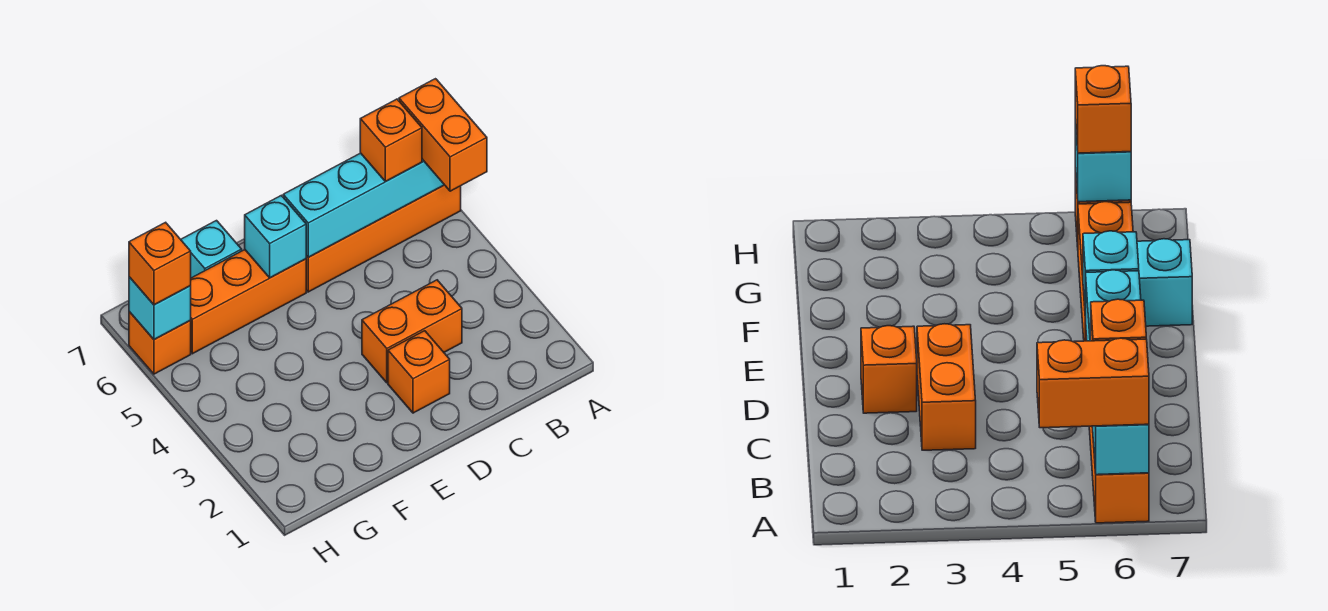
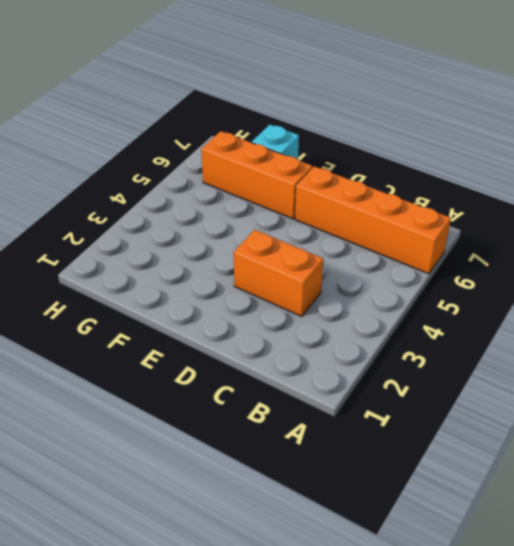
none -> orange 1x1 brick [388,331,450,413]
none -> orange 1x1 brick [129,312,191,374]
none -> cyan 1x4 brick [283,153,444,257]

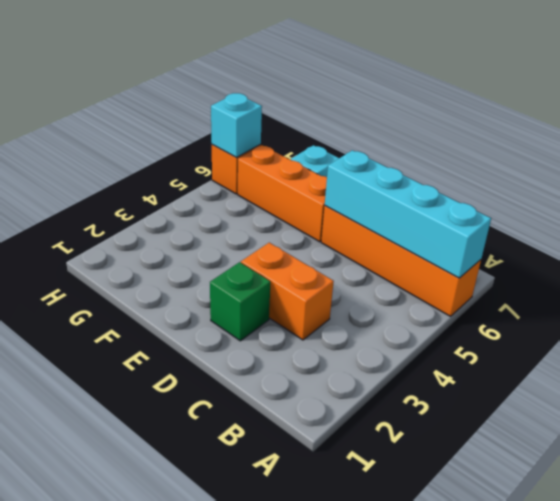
green 1x1 brick [210,262,270,341] -> orange 1x1 brick [388,331,450,413]
none -> cyan 1x1 brick [245,195,306,278]
none -> orange 1x2 brick [399,79,487,191]
none -> orange 1x1 brick [360,99,422,181]

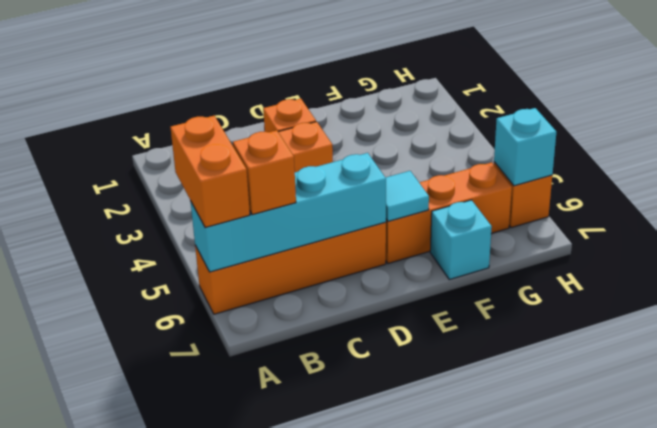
cyan 1x1 tile [385,171,429,221] -> cyan 1x1 brick [245,195,306,278]
none -> orange 1x1 brick [129,222,191,305]

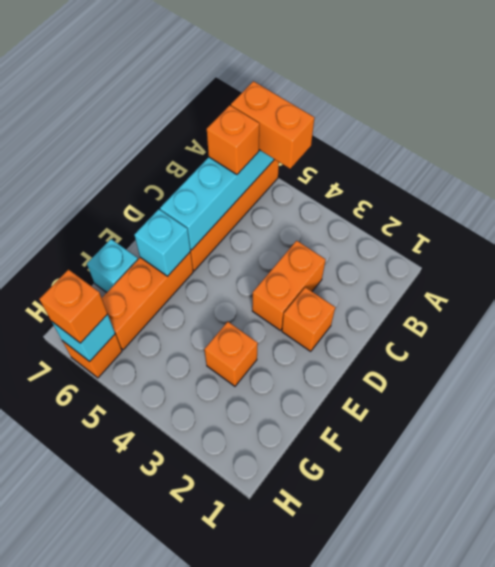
orange 1x1 brick [204,322,258,386] -> none

